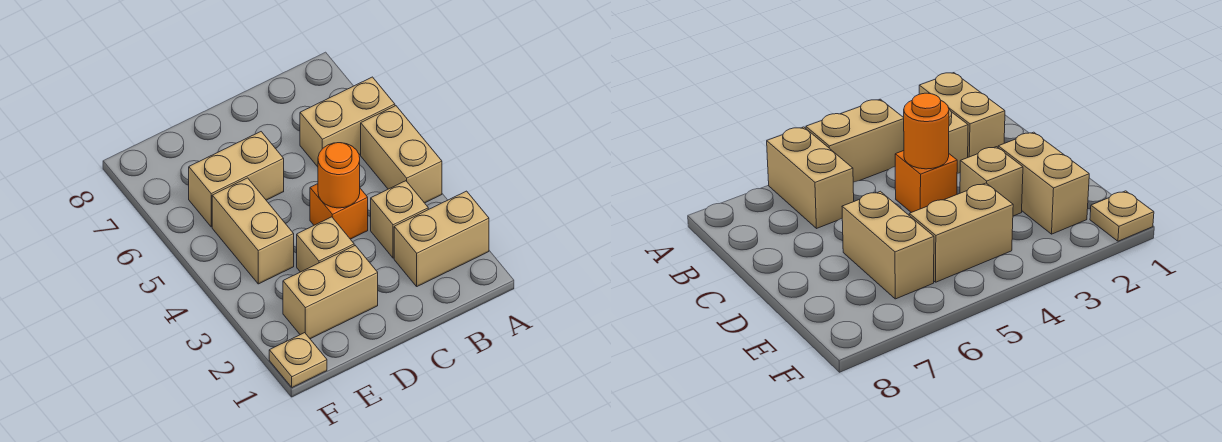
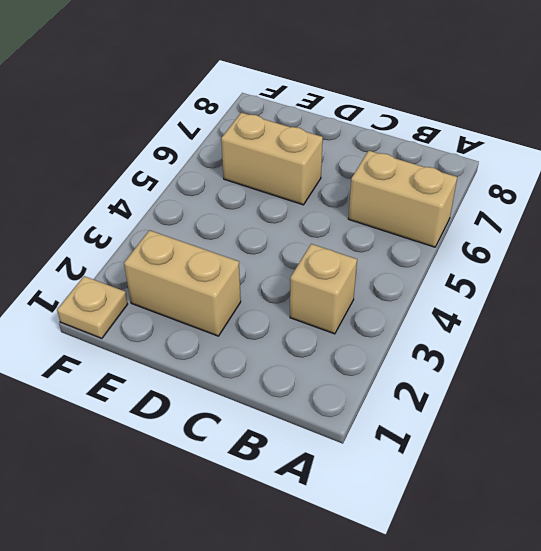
none -> tan 1x2 brick [394,191,489,286]
none -> tan 1x2 brick [361,106,442,203]

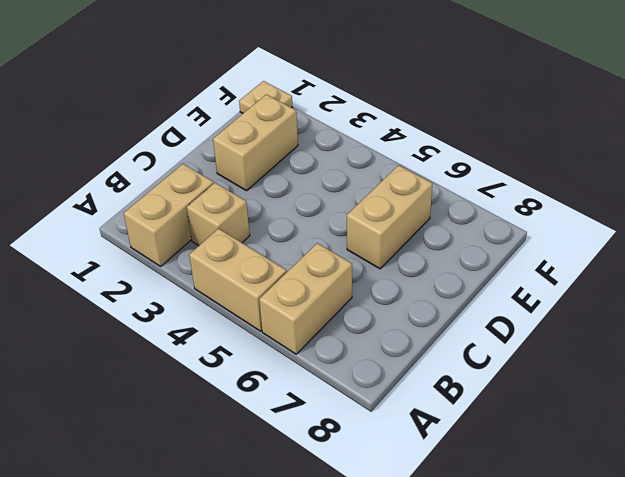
none -> orange 1x1 brick [310,184,368,239]
none -> tan 1x1 brick [297,217,354,272]

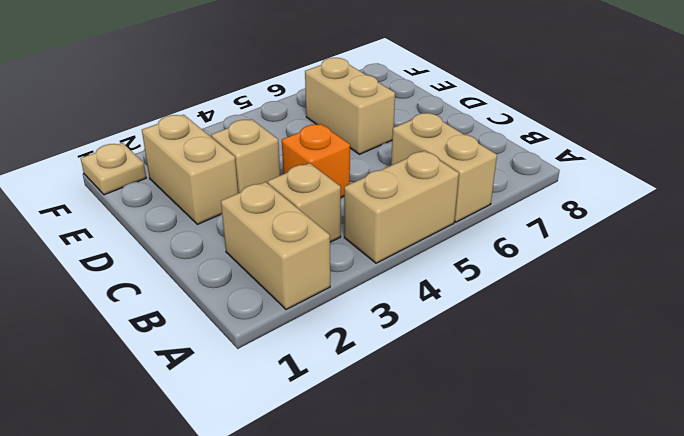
none -> tan 1x2 brick [212,178,294,284]
none -> orange 1x1 round brick [318,143,360,208]

